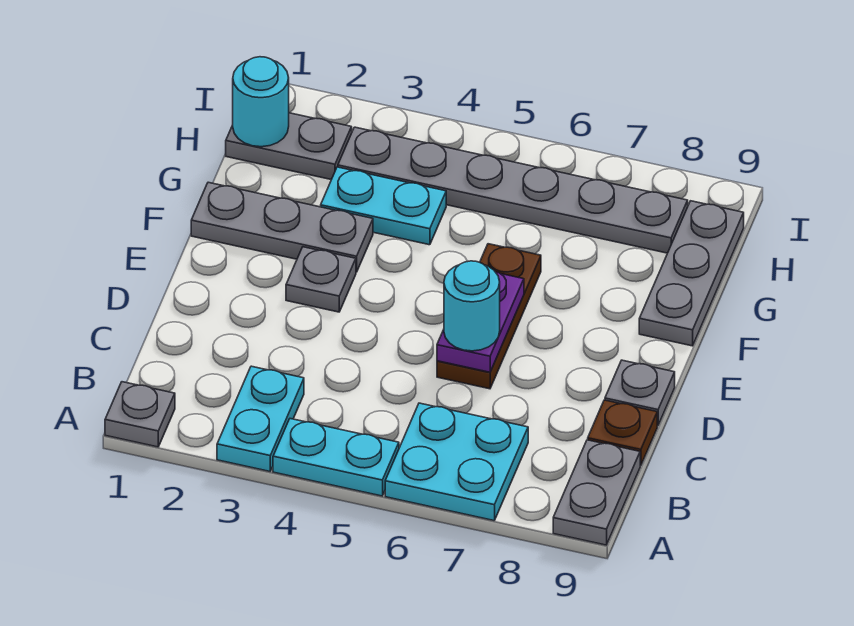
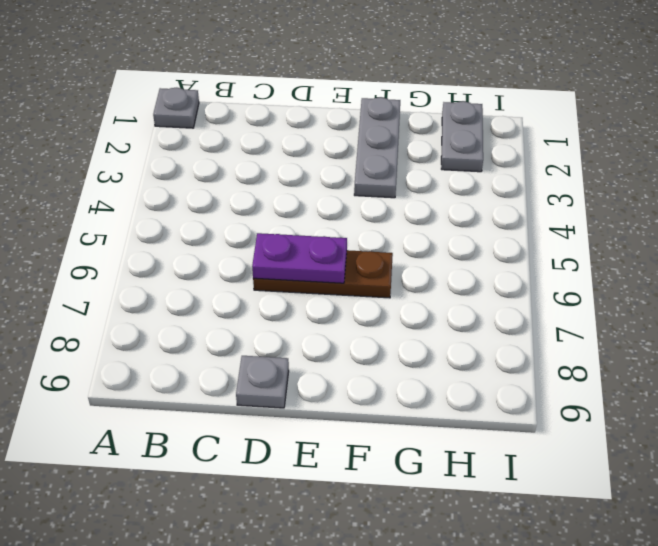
none -> cyan 1x2 plate [217,366,304,471]
none -> cyan 1x2 plate [273,419,399,496]
none -> cyan 2x2 plate [385,403,528,521]

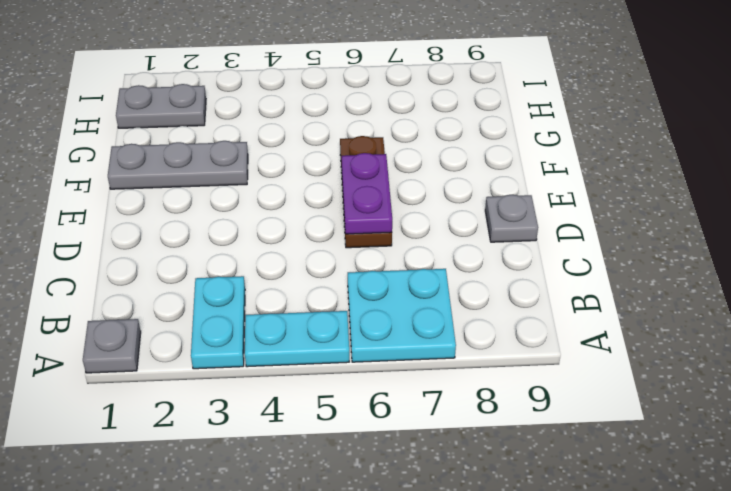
none -> grey 1x2 plate [553,440,640,545]
none -> brown 1x1 plate [588,400,657,465]
none -> grey 1x1 plate [286,247,356,312]

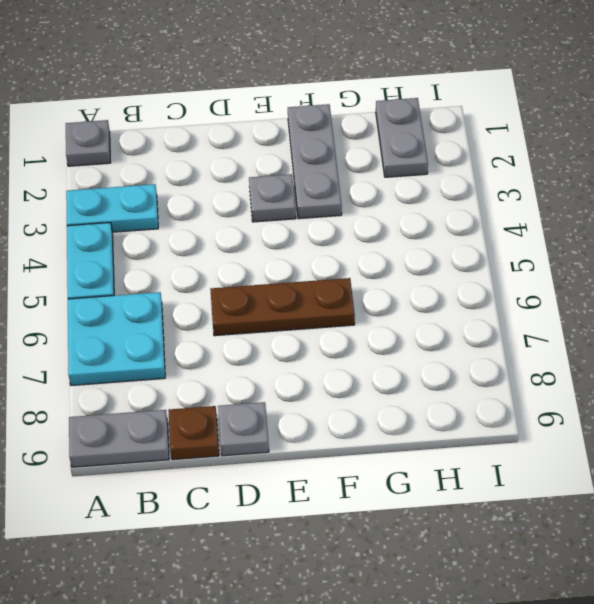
none -> grey 1x3 plate [639,201,744,346]
none -> cyan 1x2 plate [321,167,446,245]
none -> grey 1x6 plate [338,127,688,253]

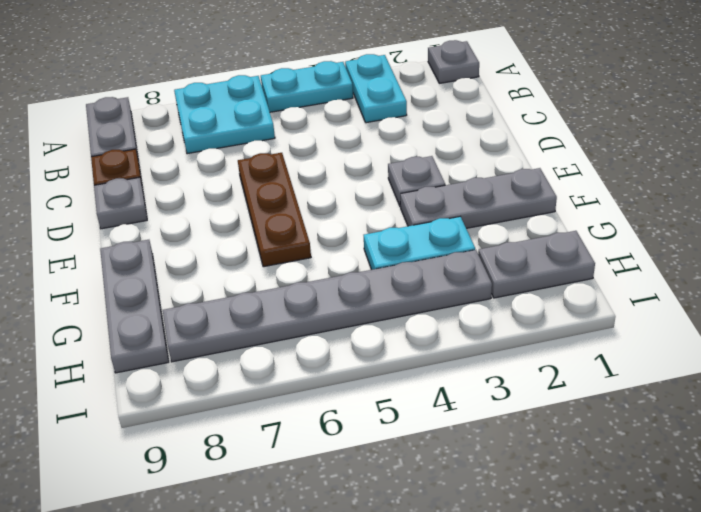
none -> purple 1x2 plate [437,272,524,372]
none -> cyan 1x1 round brick [233,57,289,147]
none -> cyan 1x1 round brick [444,261,500,351]

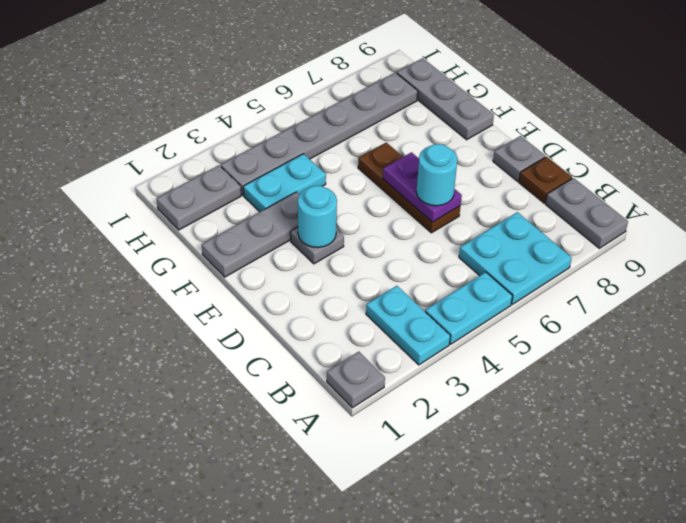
cyan 1x1 round brick [298,186,337,248] -> cyan 1x1 round brick moved to [233,57,289,147]

